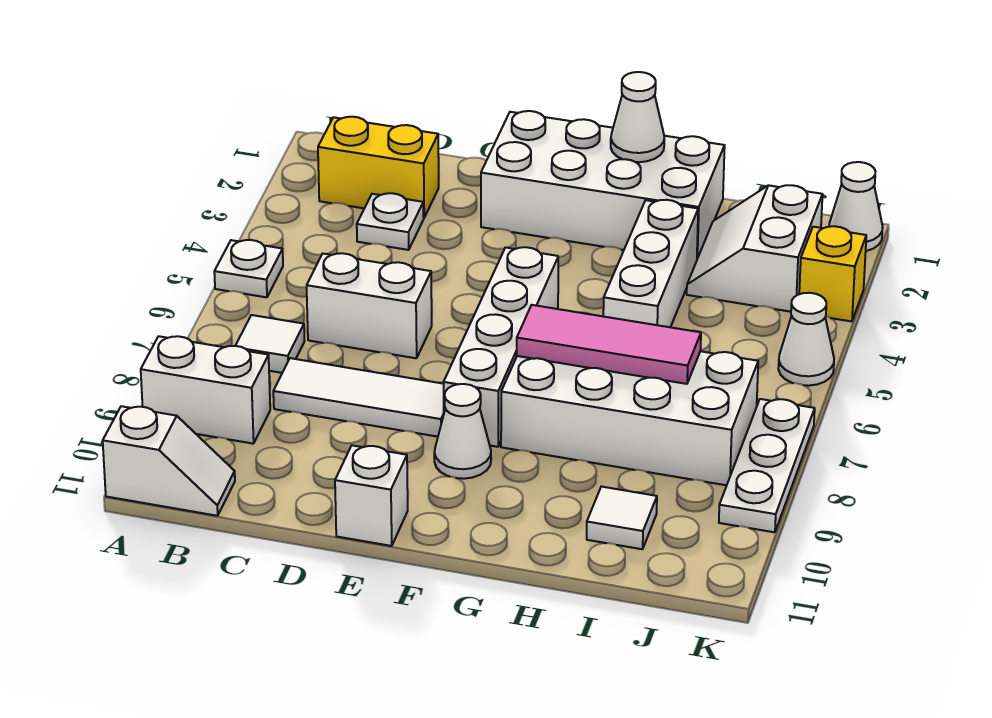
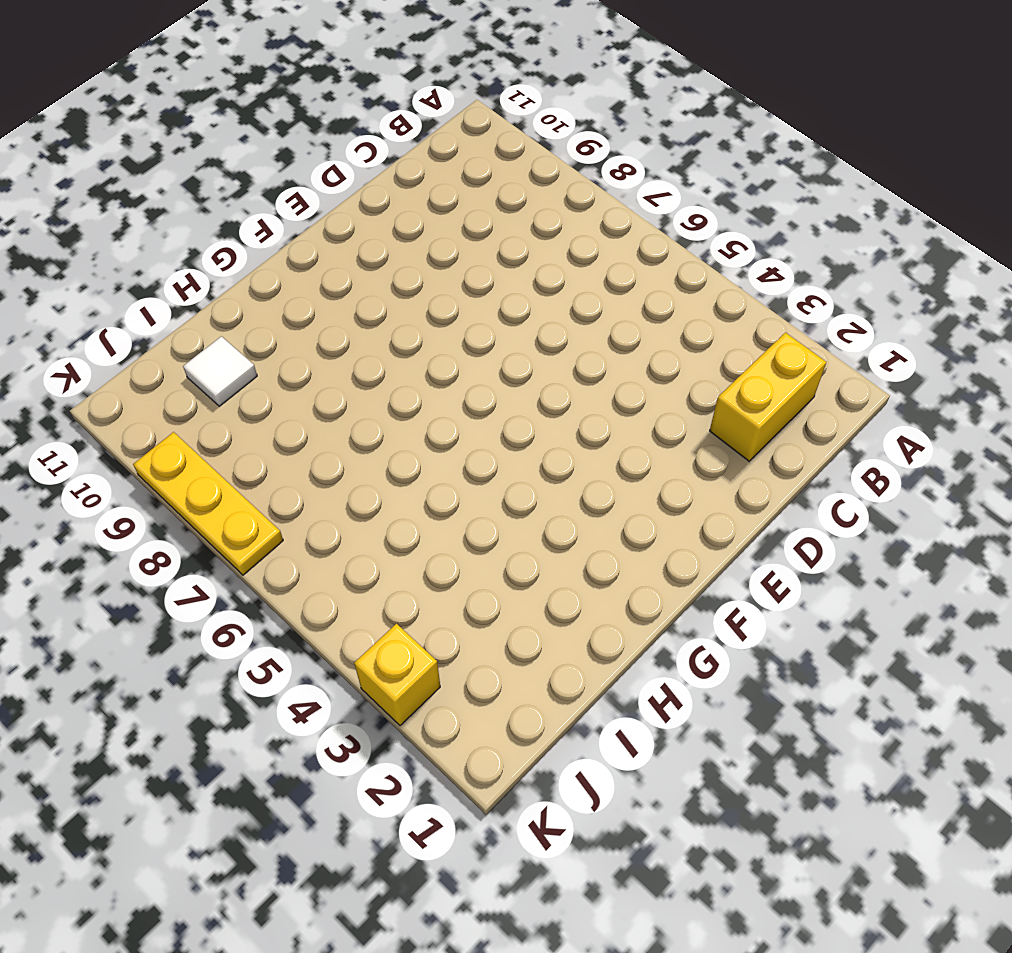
yellow 1x3 plate [133,432,283,575] -> white 1x3 plate [719,399,815,532]
none -> white 1x1 plate [214,240,283,297]
none -> white 1x2 brick [141,336,270,444]
none -> white 1x2 slope [103,406,235,516]

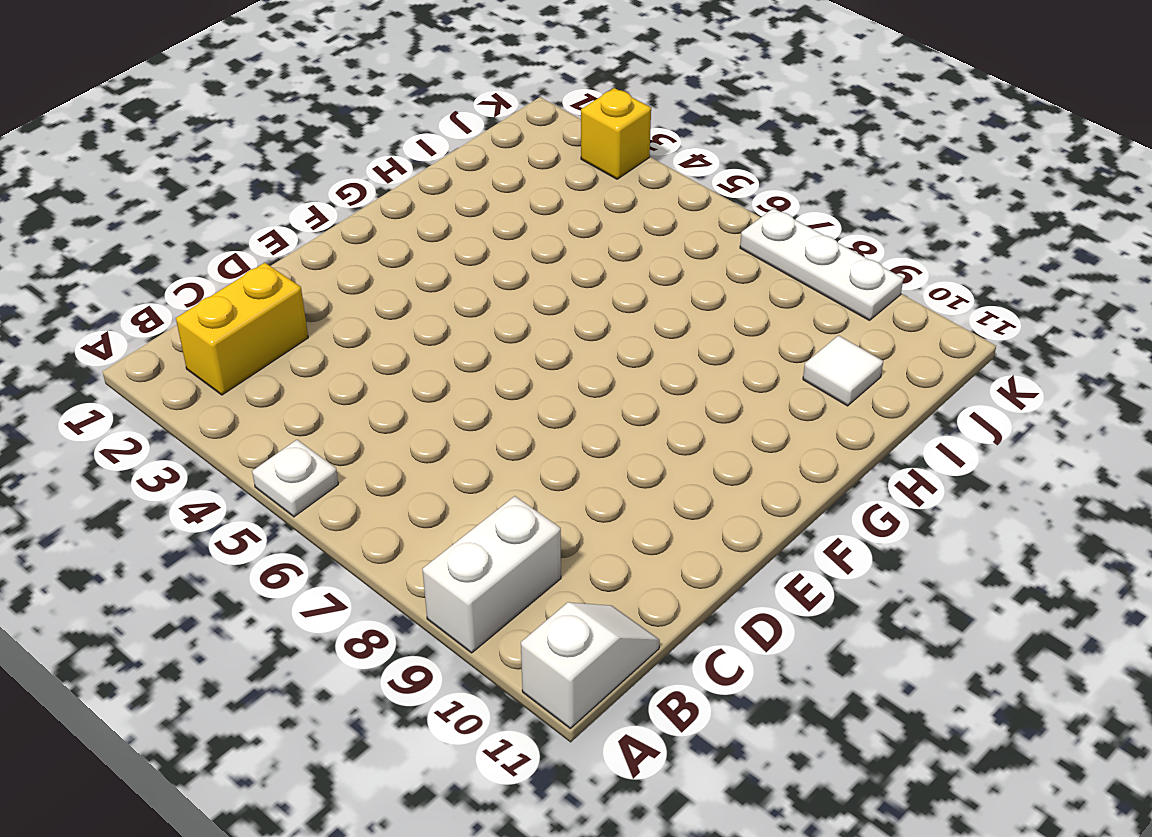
none -> white 1x1 tile [236,315,305,373]
none -> white 1x1 plate [357,193,424,250]
none -> white 1x2 brick [307,253,432,358]

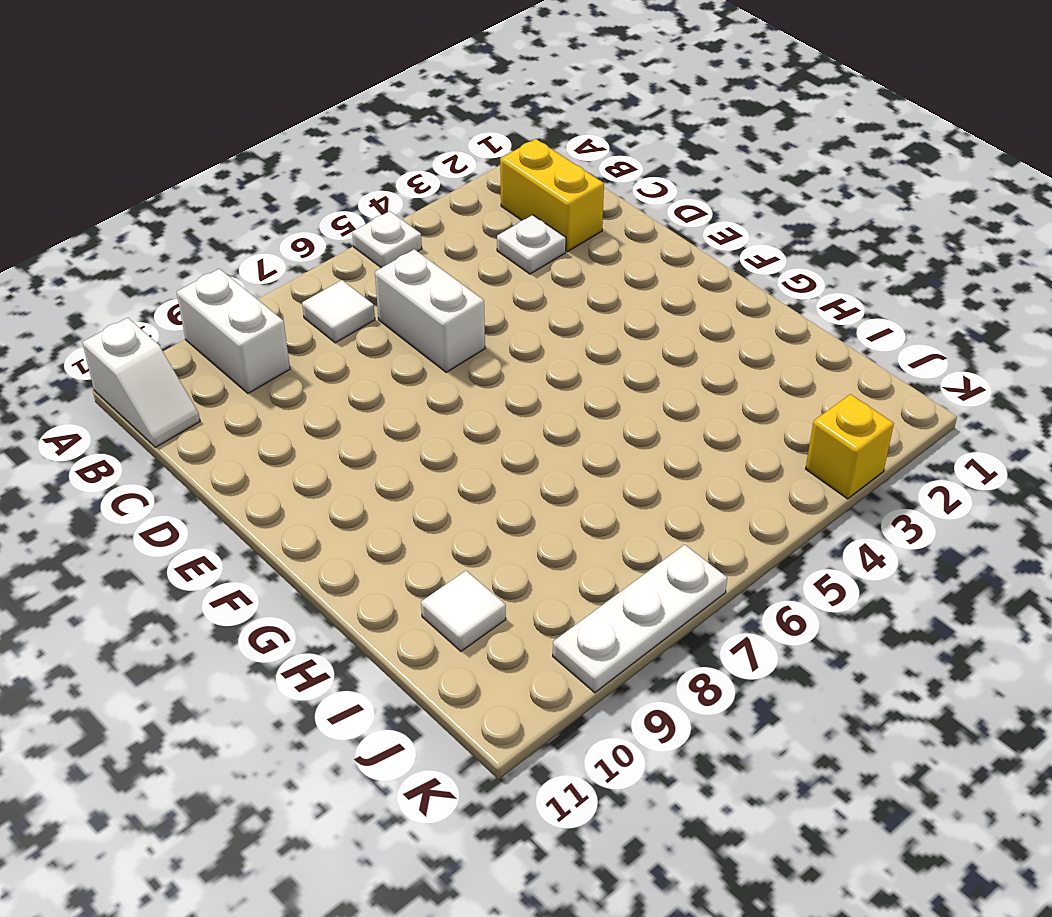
none -> white 1x3 tile [273,358,444,437]
none -> white 2x4 brick [481,111,725,259]
none -> white 1x1 brick [335,445,408,546]

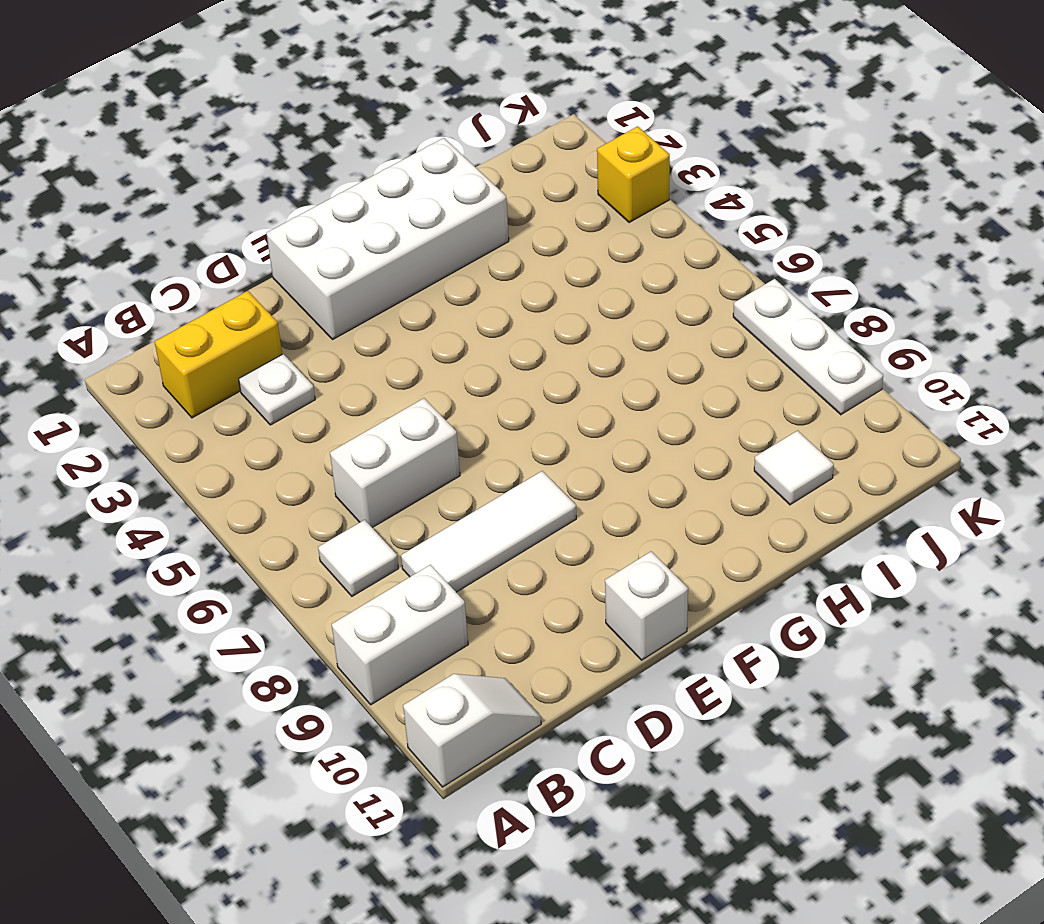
none -> white 1x1 plate [214,240,283,297]
none -> white 1x4 brick [444,247,558,447]
none -> white 1x1 cone [434,384,491,479]

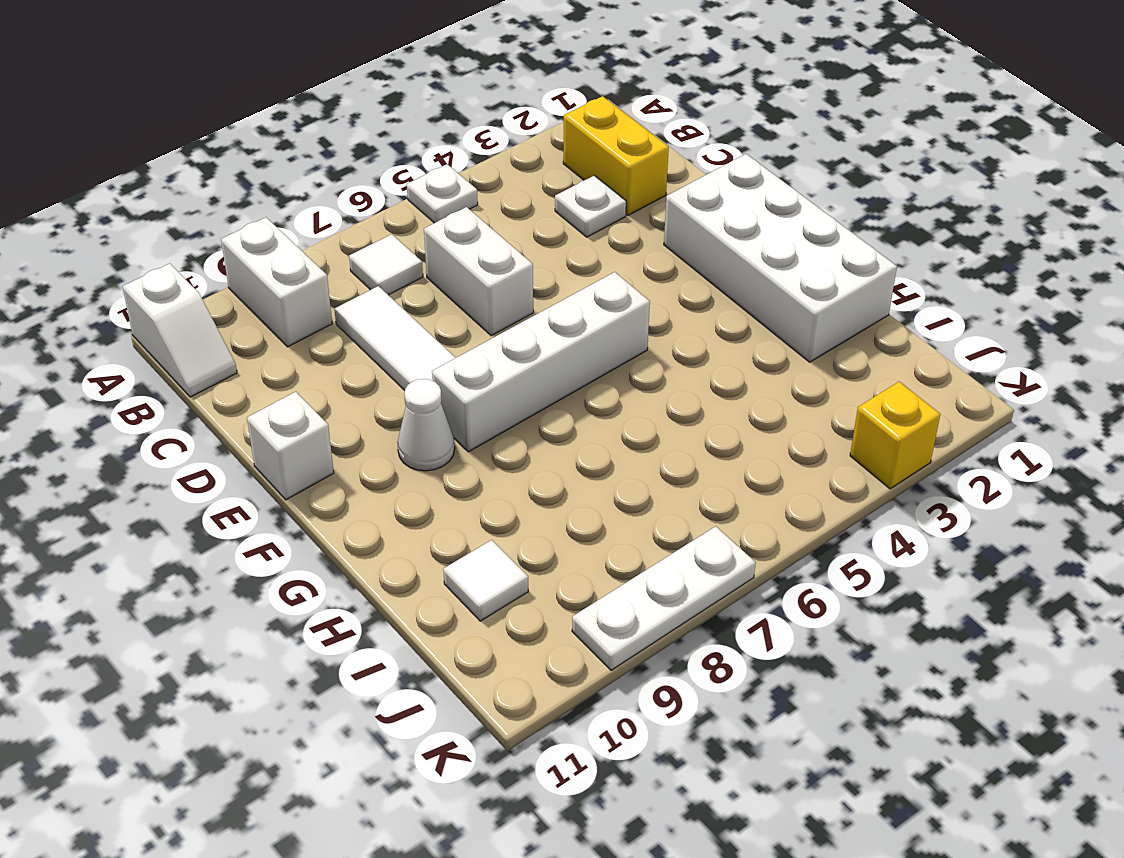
none -> white 2x4 brick [501,351,758,485]
none -> white 1x3 brick [603,200,698,327]
none -> white 2x2 slope [687,185,823,312]

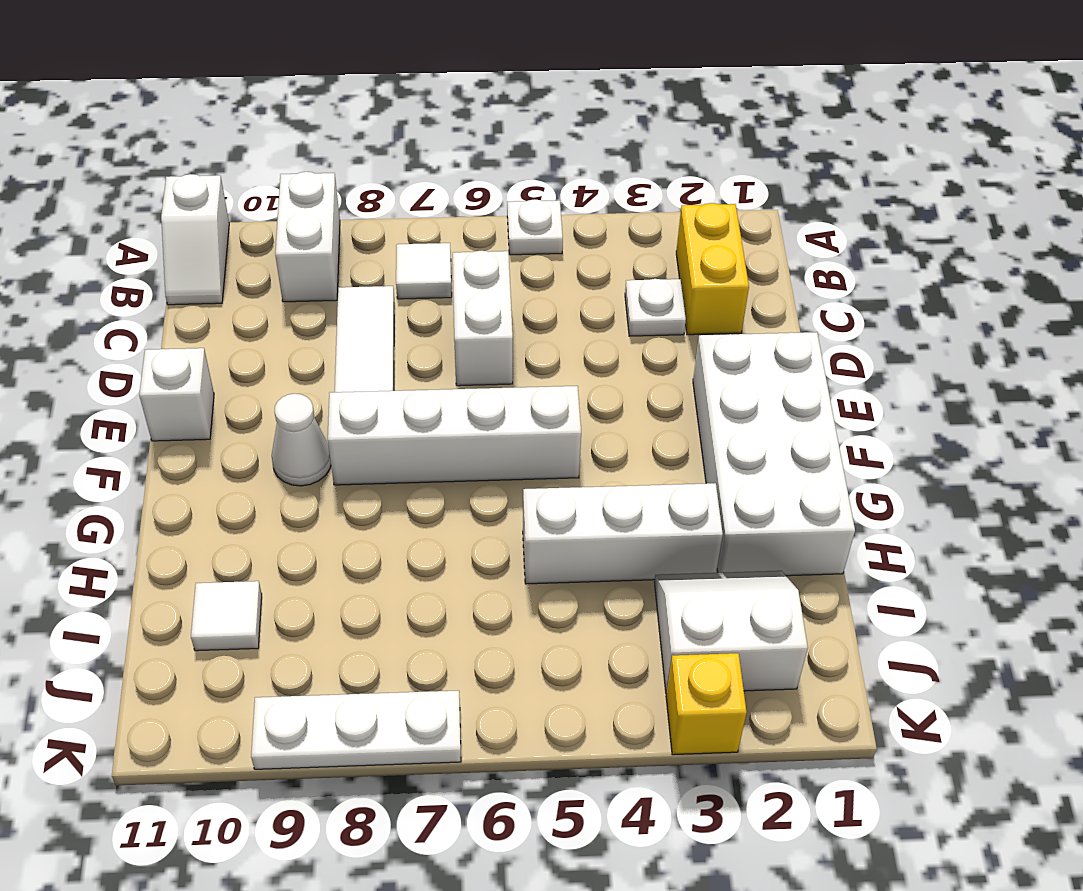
none -> white 2x4 brick [501,351,758,485]
none -> white 1x1 cone [829,162,883,251]
none -> white 1x1 cone [778,293,834,386]

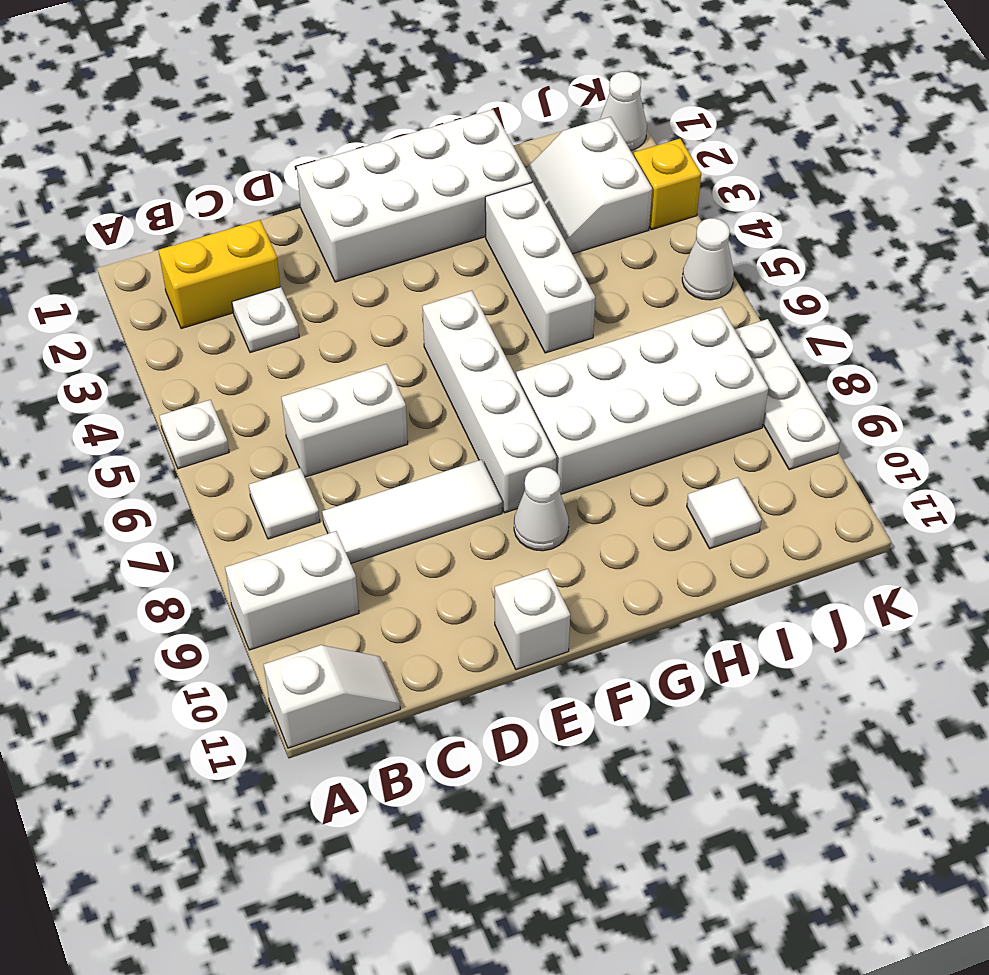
none -> white 1x1 cone [611,72,664,162]
none -> pink 1x3 tile [517,305,701,384]

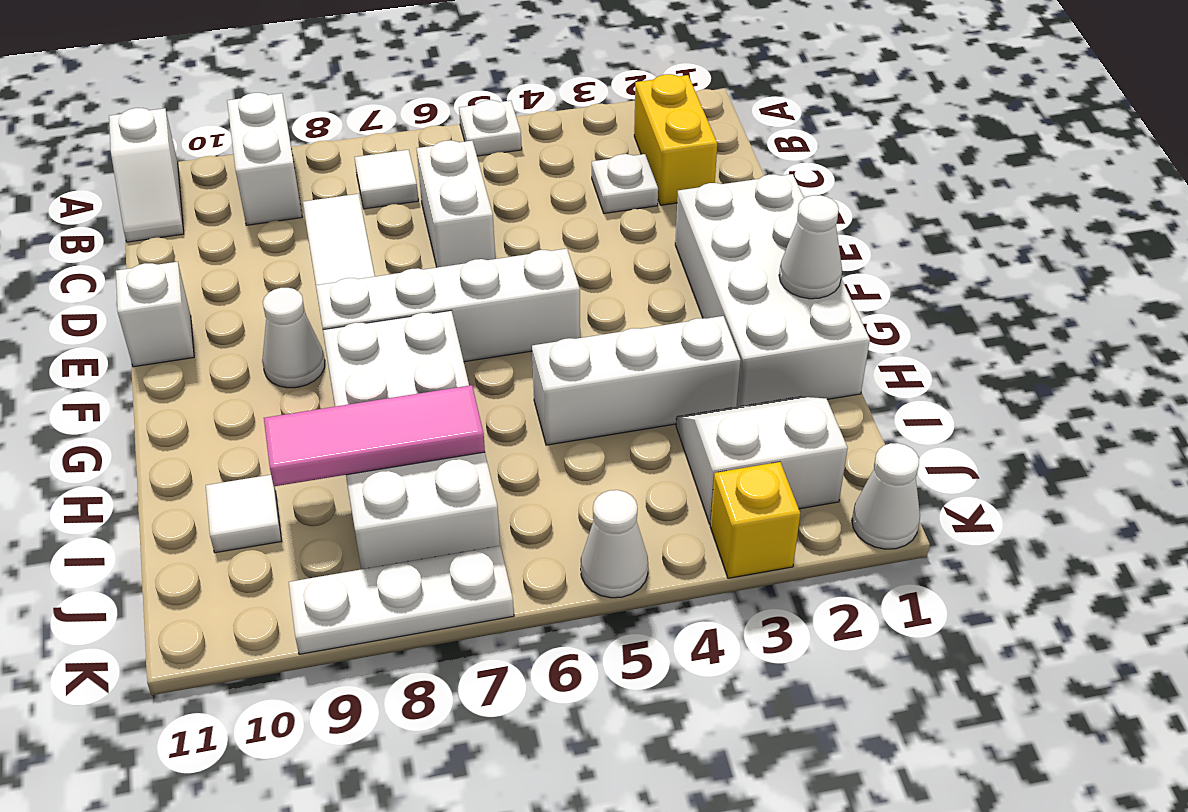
pink 1x3 tile [264,385,485,486] -> pink 1x3 tile turned to [517,305,701,384]

